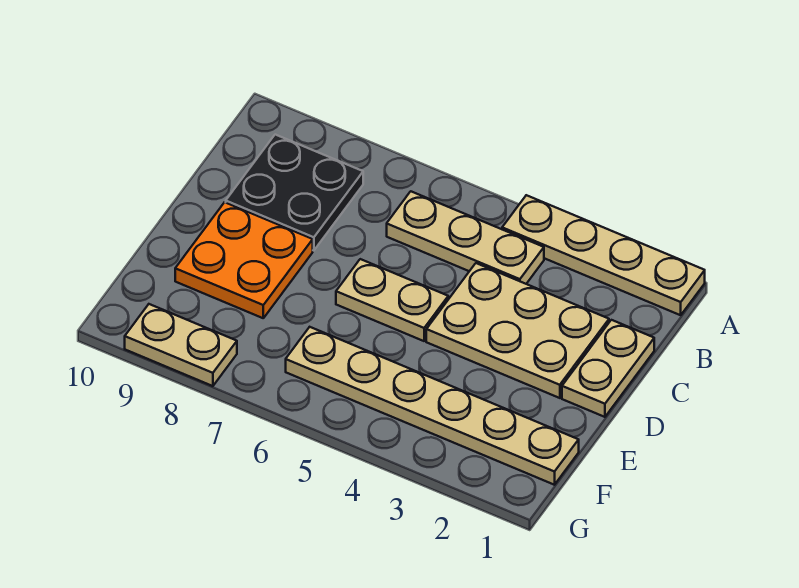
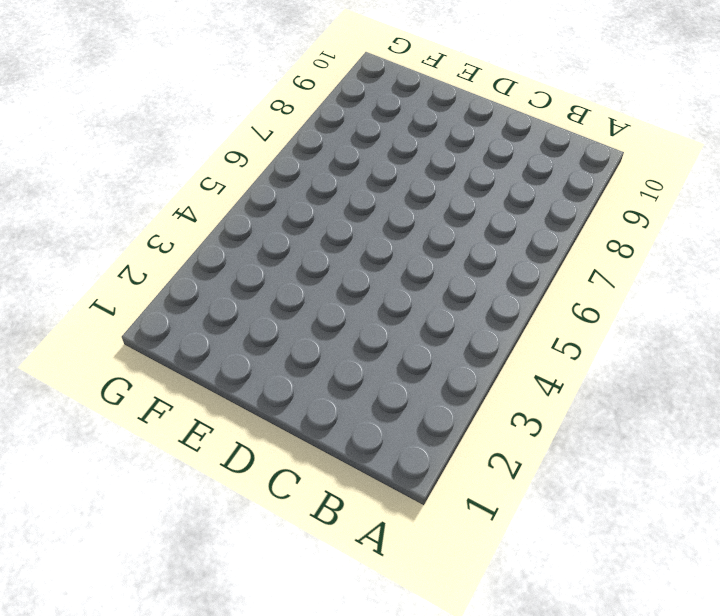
none -> tan 1x4 plate [502,195,705,315]
none -> tan 1x3 plate [387,191,544,284]

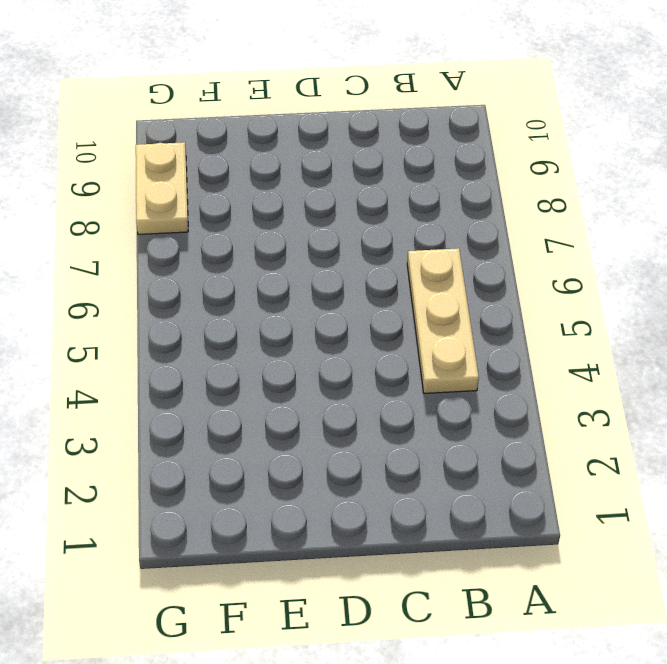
none -> tan 1x4 plate [502,195,705,315]
none -> black 2x2 plate [226,135,363,251]

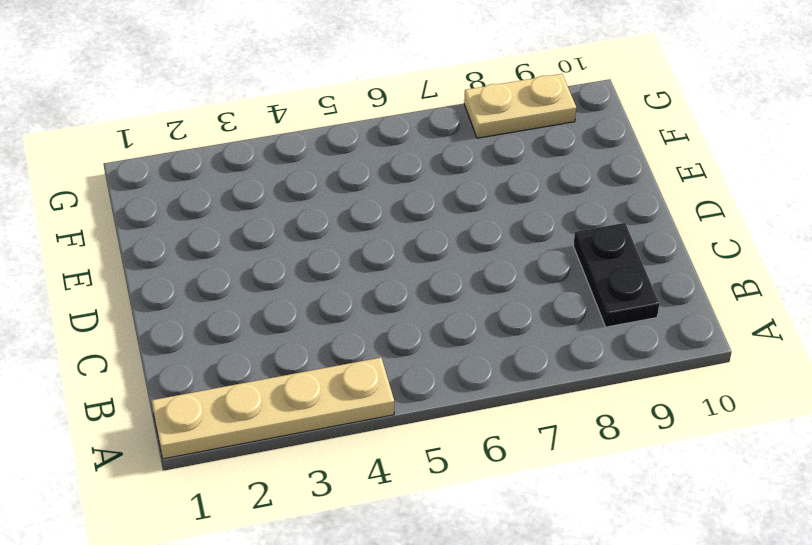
black 1x2 plate [573,223,659,327] -> black 2x2 plate [226,135,363,251]
none -> tan 1x3 plate [387,191,544,284]
none -> tan 1x2 plate [562,320,654,417]

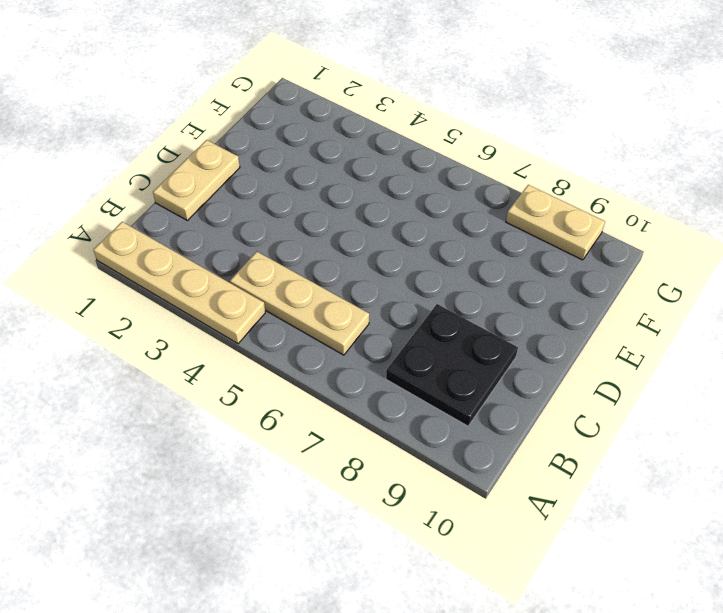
none -> tan 2x3 plate [426,263,609,398]
none -> tan 1x2 plate [336,259,448,341]

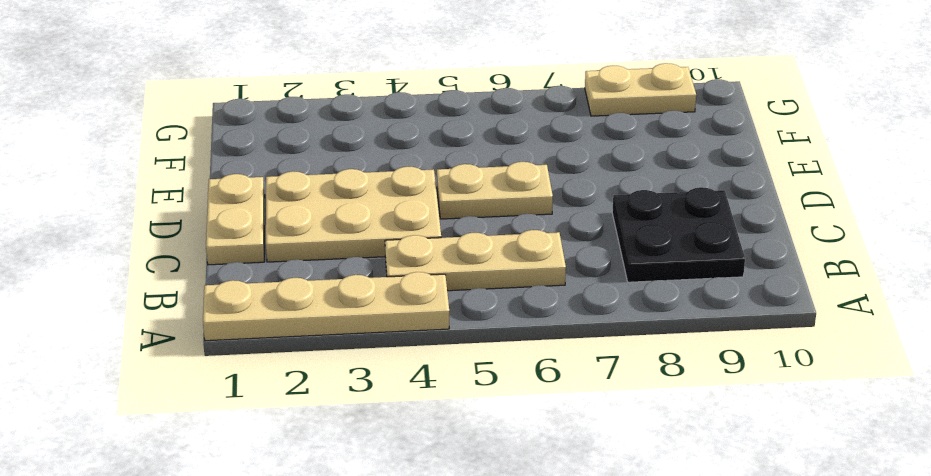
none -> orange 2x2 plate [175,202,313,318]
none -> tan 1x6 plate [286,327,579,485]

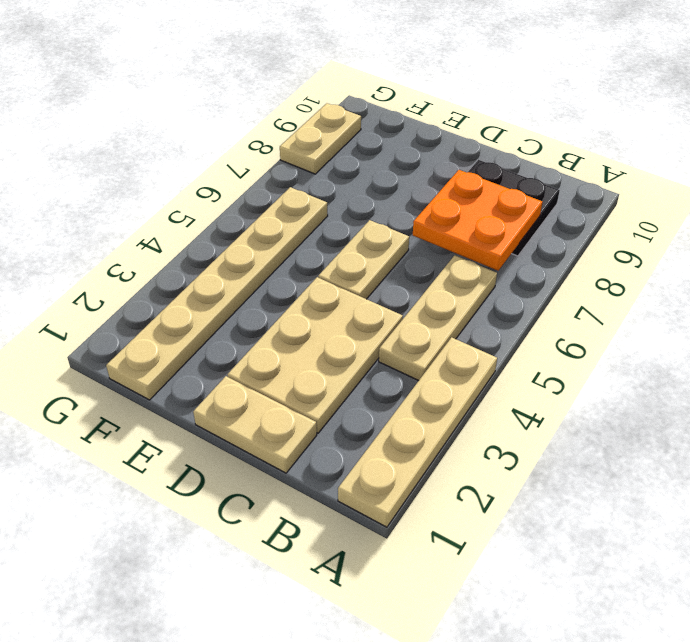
orange 2x2 plate [413,170,542,271] -> orange 2x2 plate moved to [175,202,313,318]

